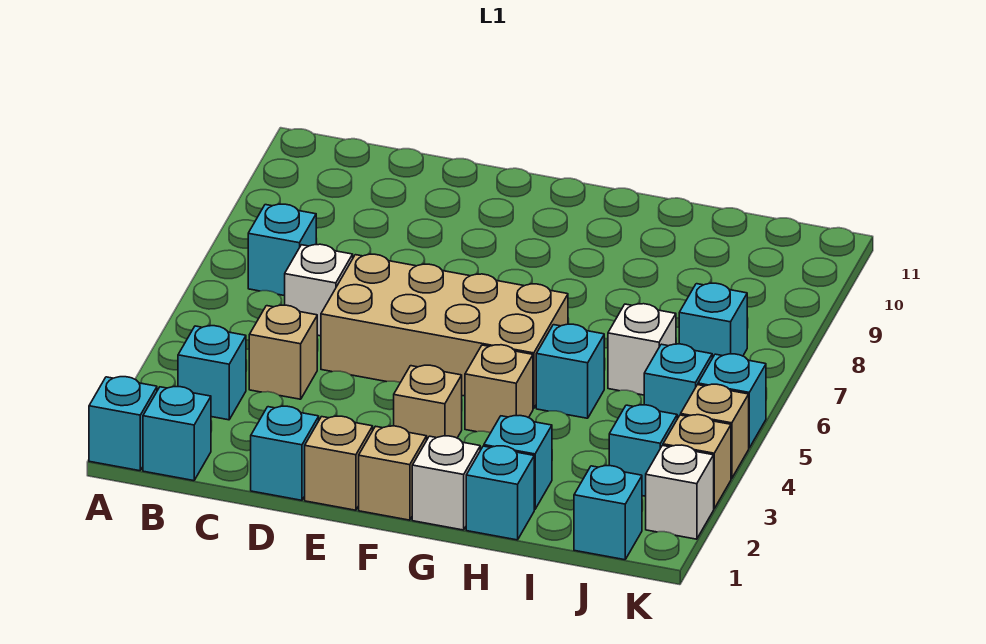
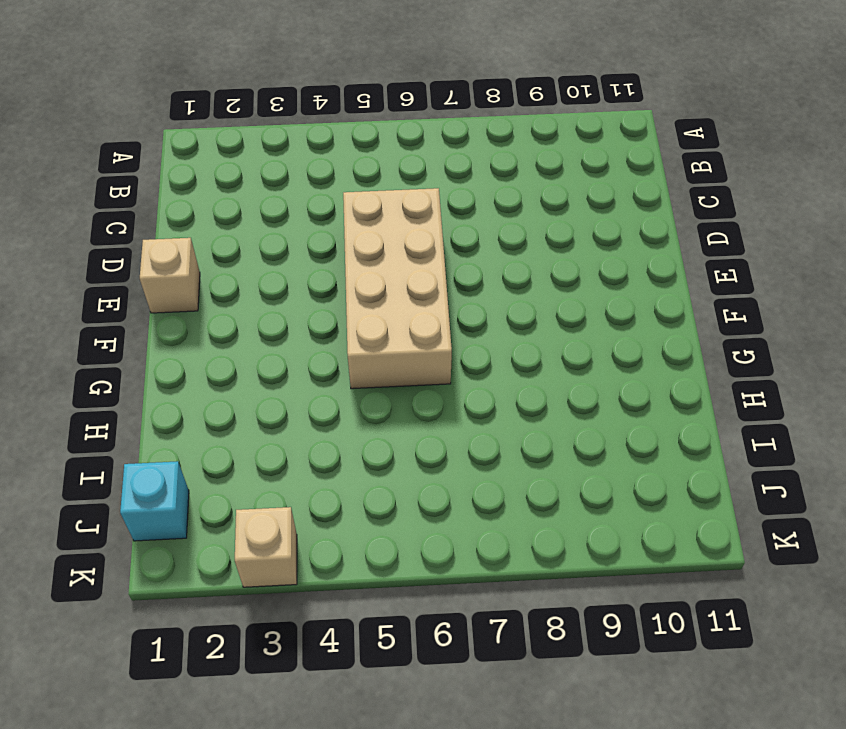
none -> cyan 1x1 brick [89,377,157,471]
none -> cyan 1x1 brick [143,387,211,481]
none -> cyan 1x1 brick [178,326,246,420]

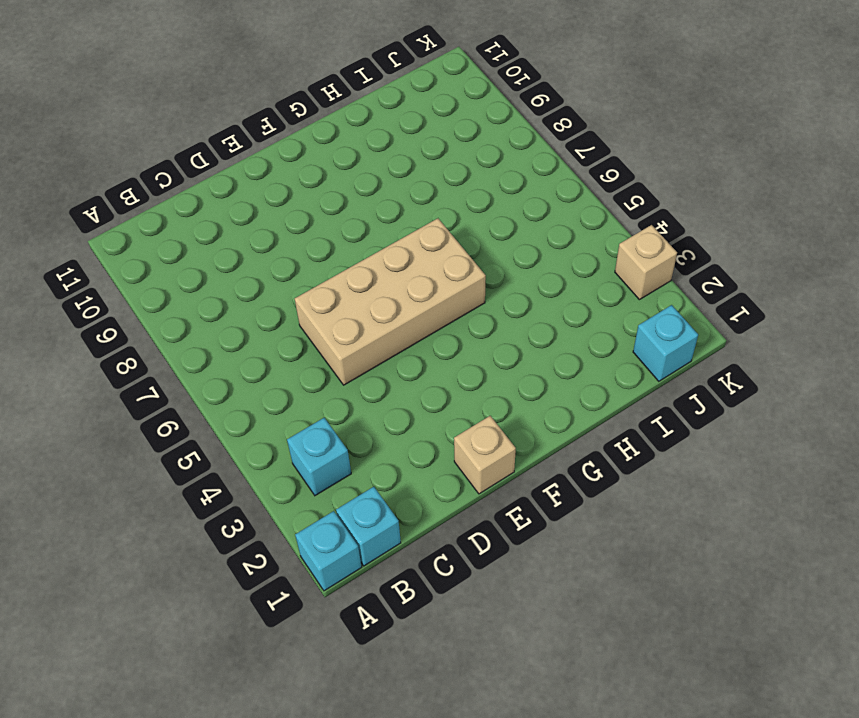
none -> cyan 1x1 brick [248,204,316,296]
none -> tan 1x1 brick [249,305,317,399]
none -> white 1x1 brick [285,244,353,336]

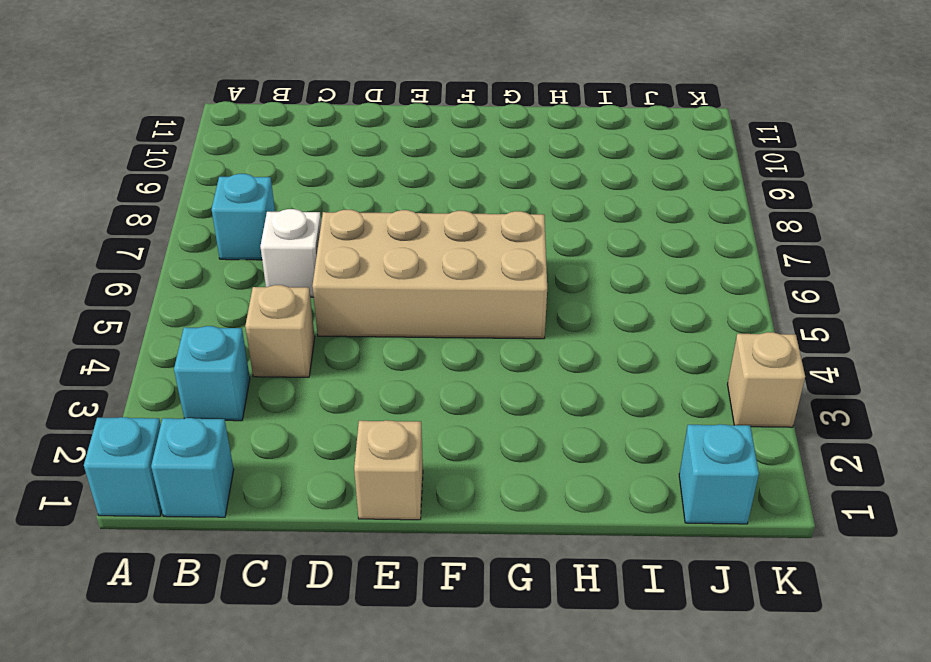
none -> cyan 1x1 brick [251,406,319,500]
none -> tan 1x1 brick [359,426,427,520]
none -> tan 1x1 brick [394,365,462,439]

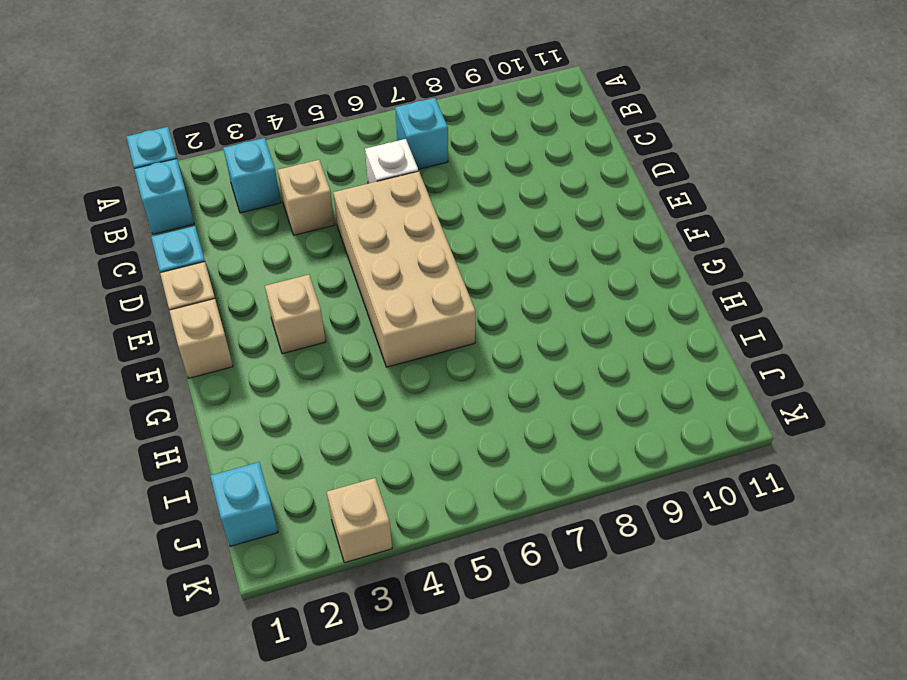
none -> white 1x1 brick [412,436,480,530]
none -> tan 1x1 brick [465,345,533,433]
none -> cyan 1x1 brick [466,446,534,540]

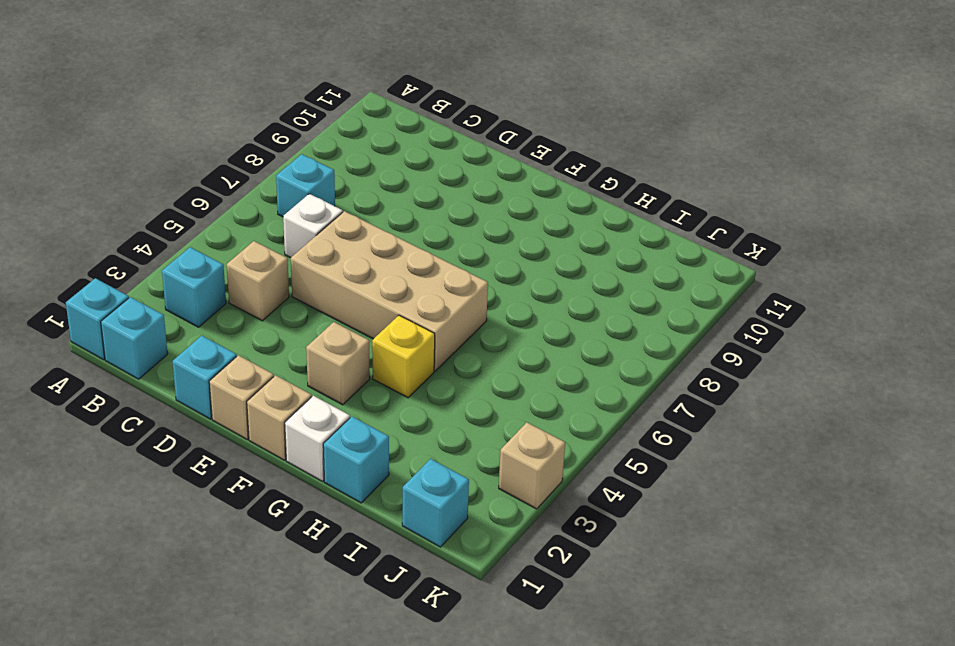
yellow 1x1 brick [372,315,435,398] -> tan 1x1 brick [465,345,533,433]
none -> cyan 1x1 brick [484,416,552,510]
none -> cyan 1x1 brick [536,324,604,418]
none -> white 1x1 brick [608,304,676,395]

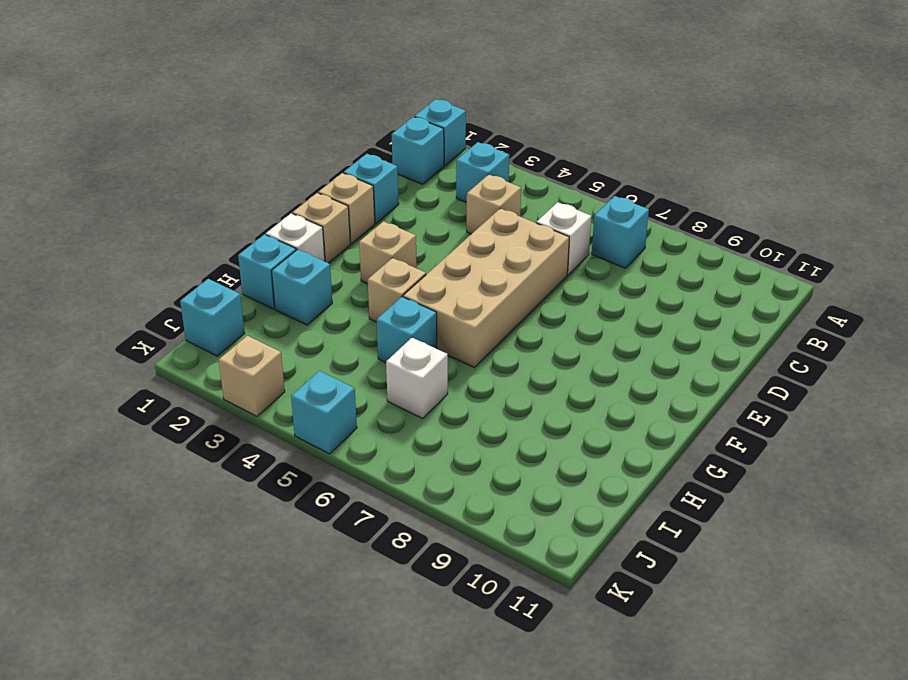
none -> cyan 1x1 brick [609,405,677,496]
none -> cyan 1x1 brick [644,344,712,419]
none -> cyan 1x1 brick [679,283,747,358]

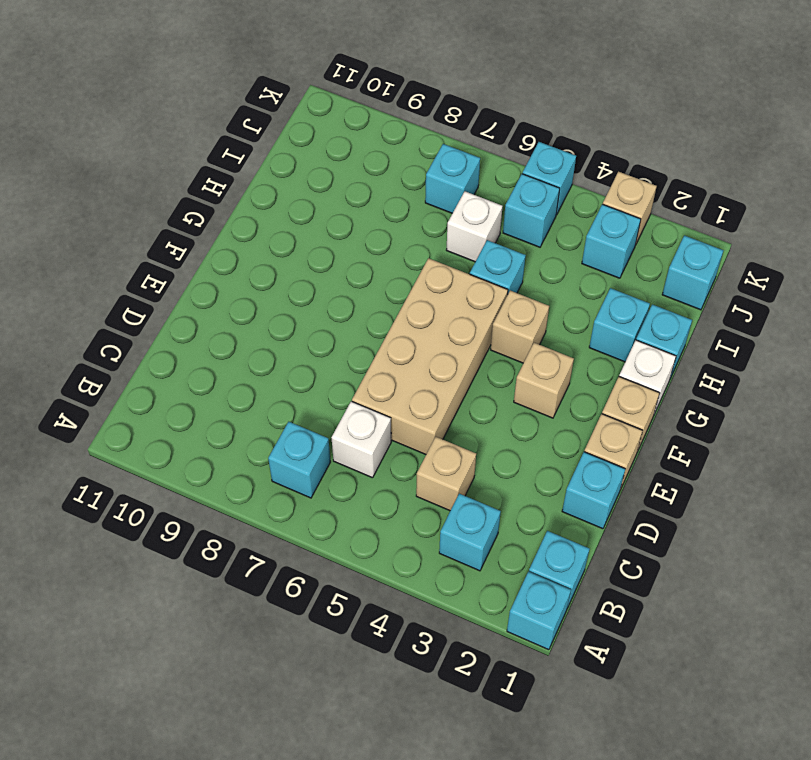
none -> white 1x1 brick [646,445,714,539]
none -> tan 1x1 brick [681,384,749,478]

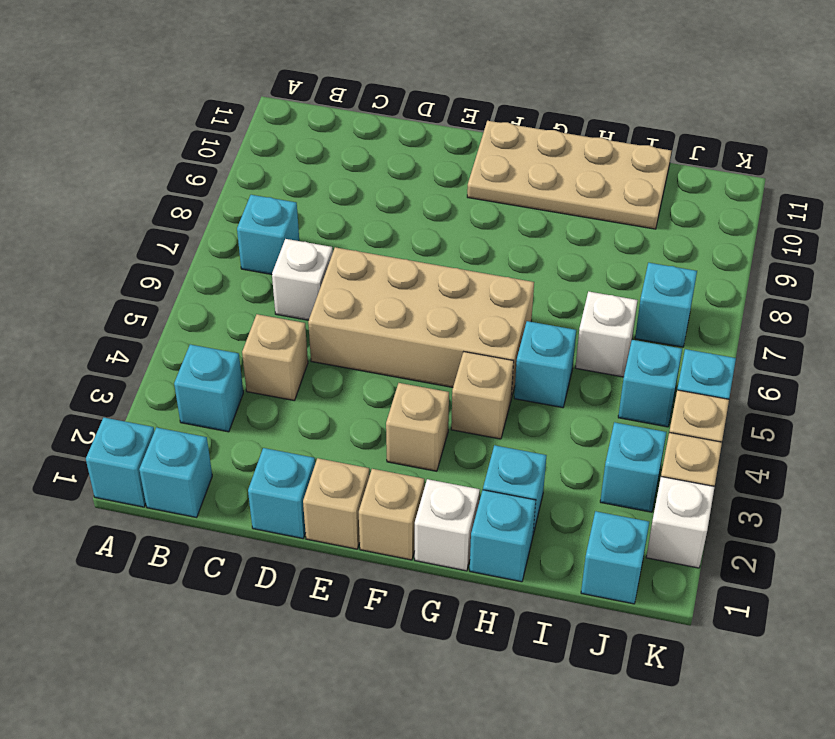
tan 2x4 plate [467,121,671,229] -> none

